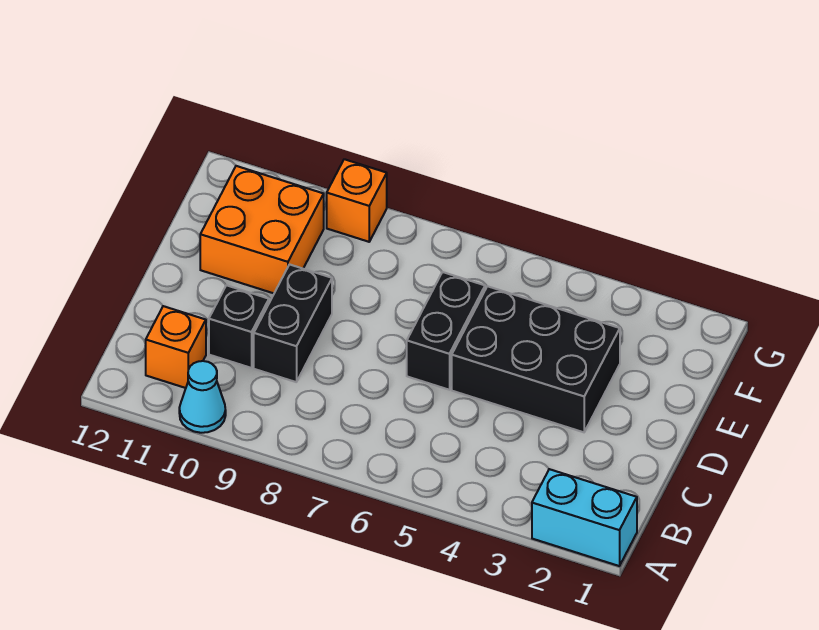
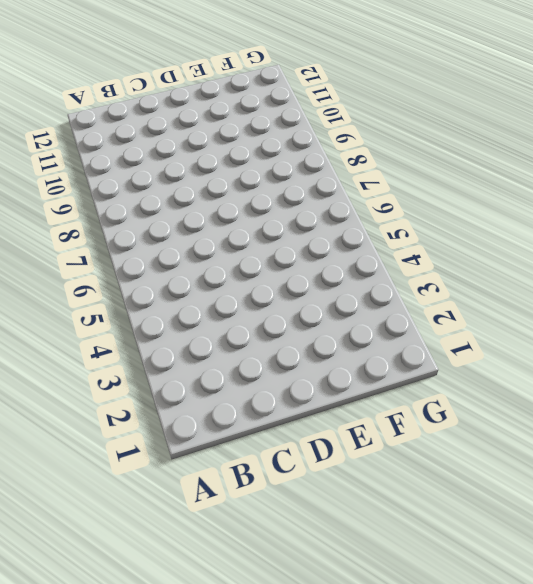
none -> cyan 1x2 brick [532,469,637,566]
none -> cyan 1x1 cone [179,361,226,433]

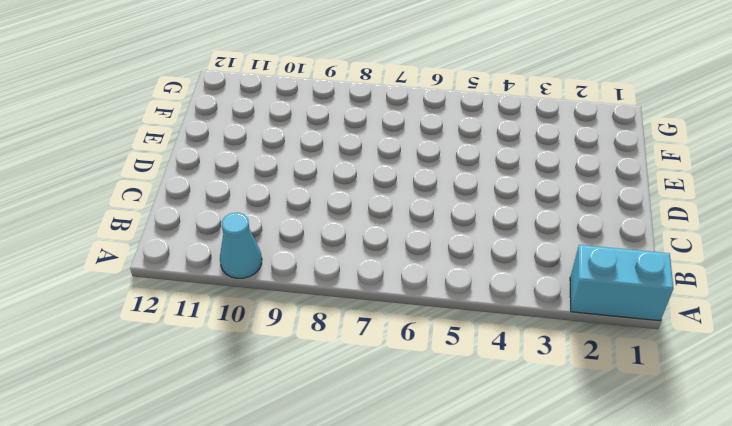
none -> orange 1x1 brick [146,306,206,388]
none -> black 1x2 brick [254,264,332,382]

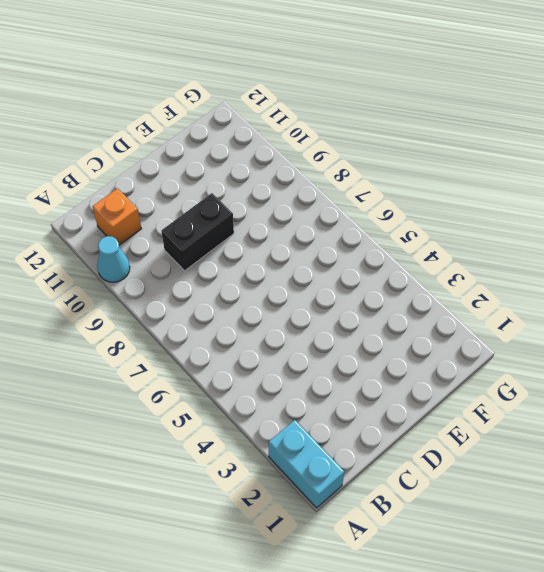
none -> black 1x1 brick [209,285,269,368]
none -> black 2x3 brick [452,286,620,432]

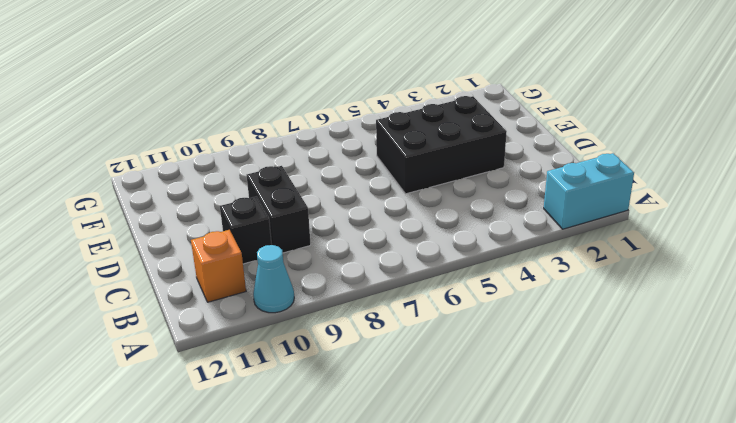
none -> black 1x2 brick [407,272,485,390]
none -> orange 2x2 brick [200,166,324,293]

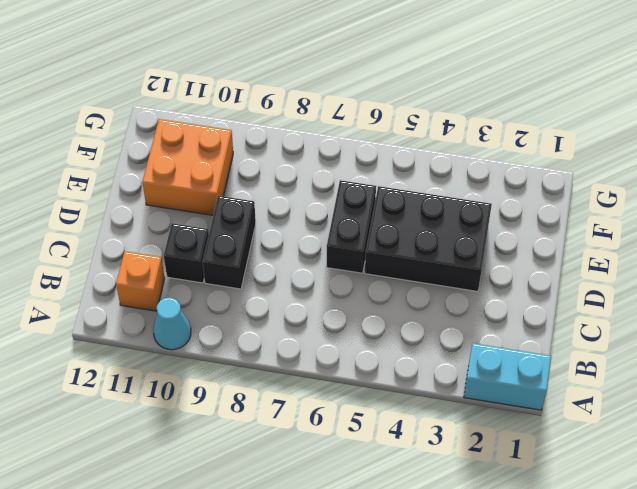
none -> orange 1x1 brick [327,159,387,242]

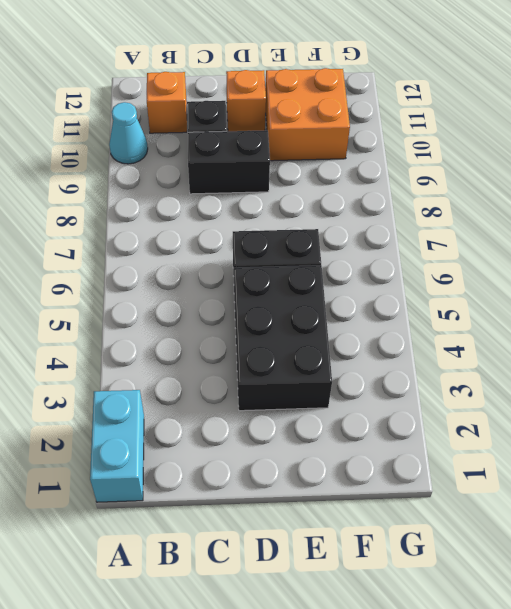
orange 1x1 brick [226,70,266,131] -> orange 1x1 brick moved to [327,159,387,242]

